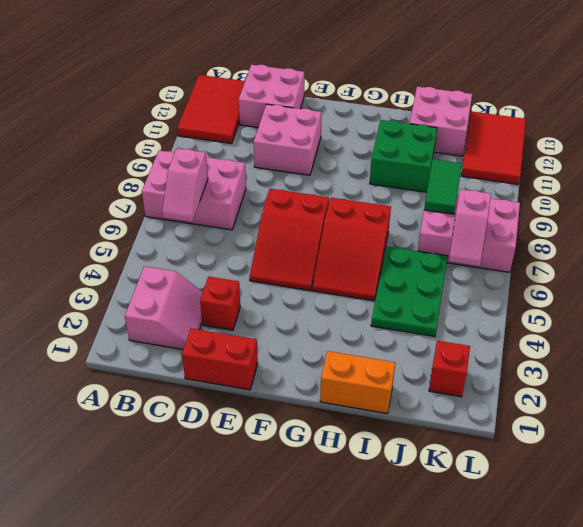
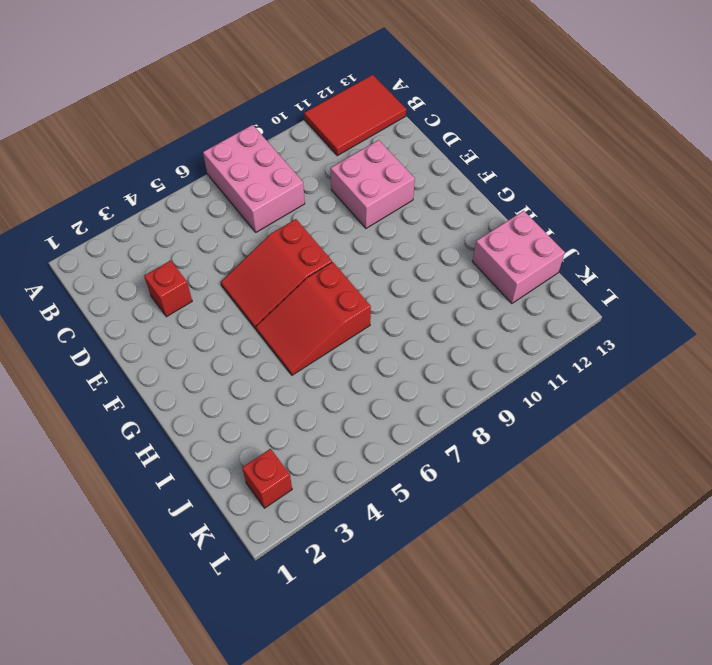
none -> pink 2x2 slope [125,266,203,350]
none -> pink 2x2 brick [239,65,304,128]
none -> red 1x2 brick [182,328,258,390]

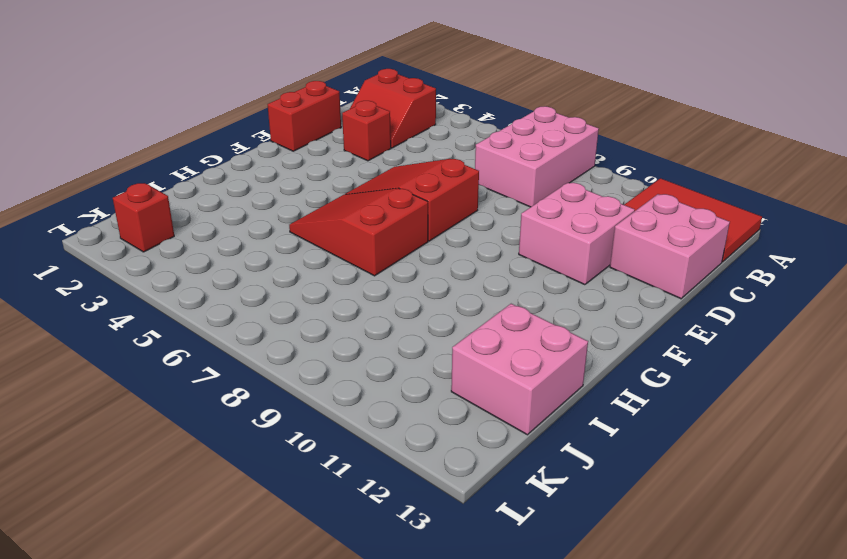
red 2x2 slope [350,69,436,148] -> pink 2x2 slope [125,266,203,350]
none -> orange 1x2 brick [320,351,395,414]
none -> green 2x2 brick [370,120,437,192]
none -> green 2x3 plate [371,247,448,337]

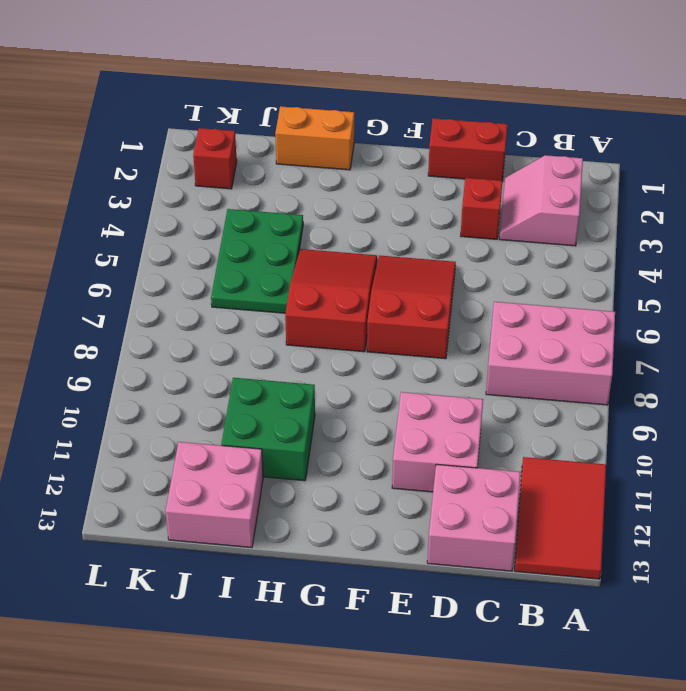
none -> pink 2x3 brick [418,194,520,272]
none -> red 2x3 tile [461,111,526,184]
none -> pink 1x2 slope [162,148,208,222]

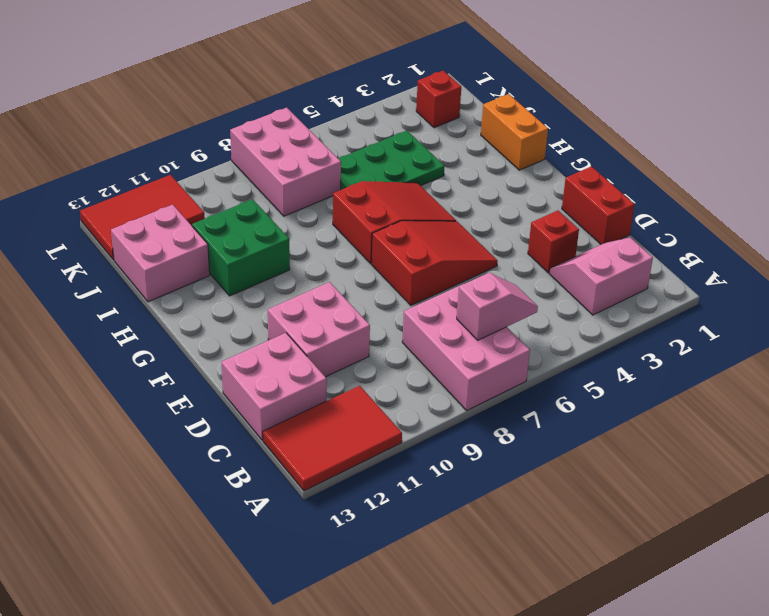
none -> green 1x2 tile [424,159,462,214]
none -> pink 1x2 slope [449,189,491,266]

